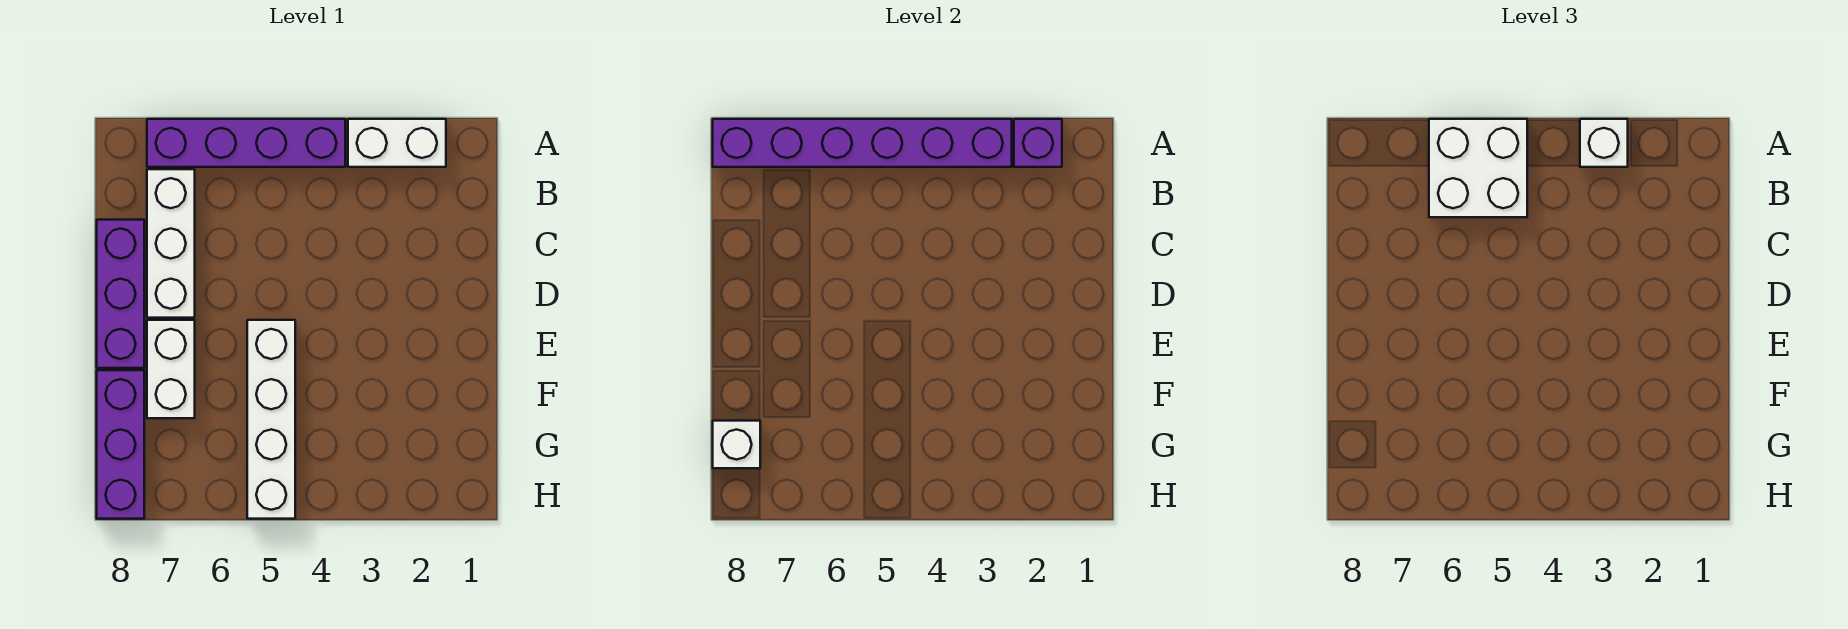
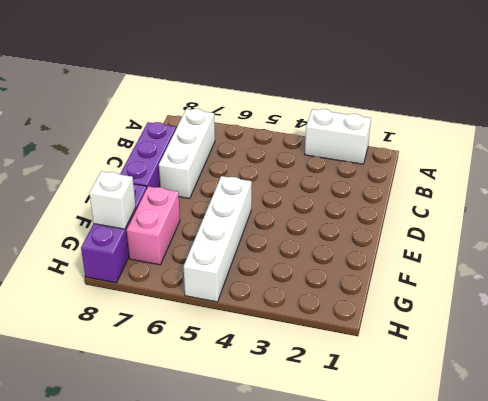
pink 1x2 brick [127,186,180,265] -> white 1x2 brick [147,320,195,418]
none -> purple 1x4 brick [147,119,345,167]
none -> purple 1x1 brick [1014,119,1062,167]
none -> purple 1x6 brick [713,119,1012,167]

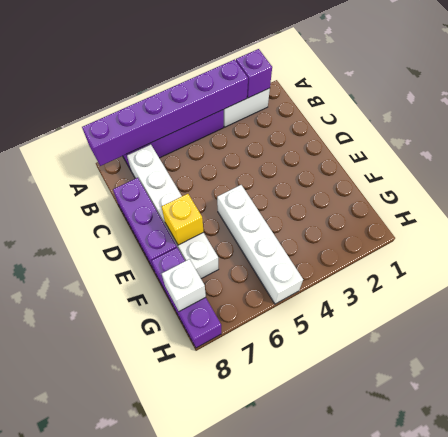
yellow 1x1 brick [162,194,203,245] -> none
none -> white 1x1 brick [1580,119,1628,167]
none -> white 2x2 brick [1429,119,1527,217]

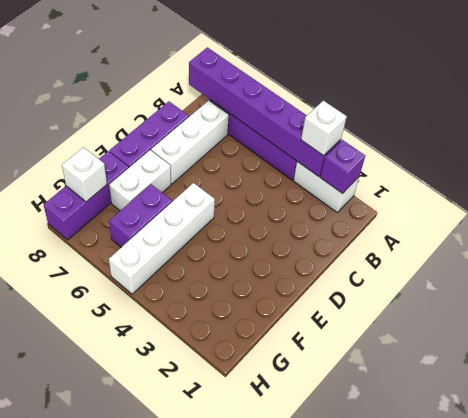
purple 1x2 brick [109,184,172,247] -> none
none -> white 2x2 brick [1429,119,1527,217]

